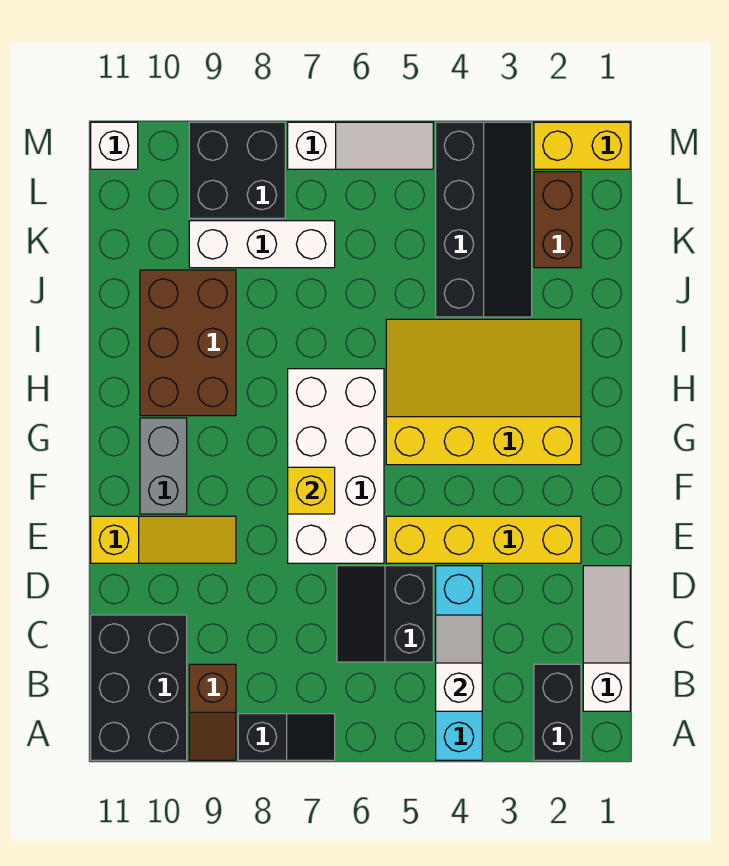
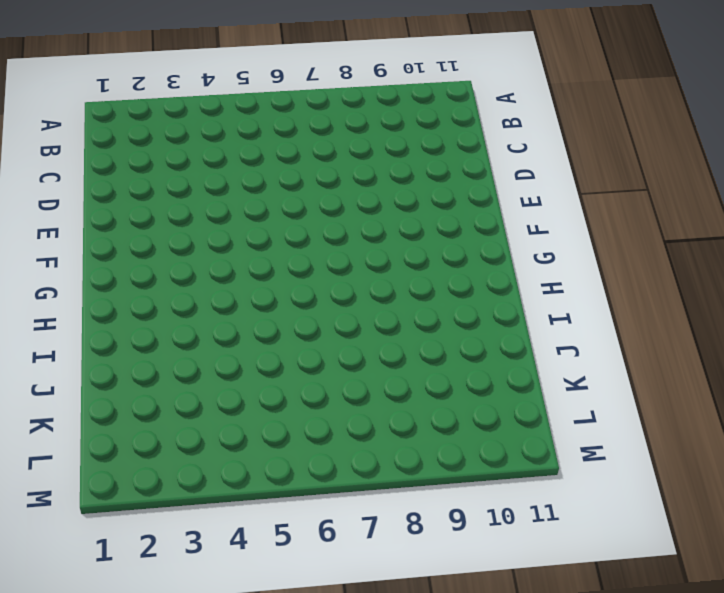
none -> black 1x2 brick [534,664,581,760]
none -> cyan 1x4 brick [436,566,482,760]
none -> black 1x2 slope [238,714,335,760]

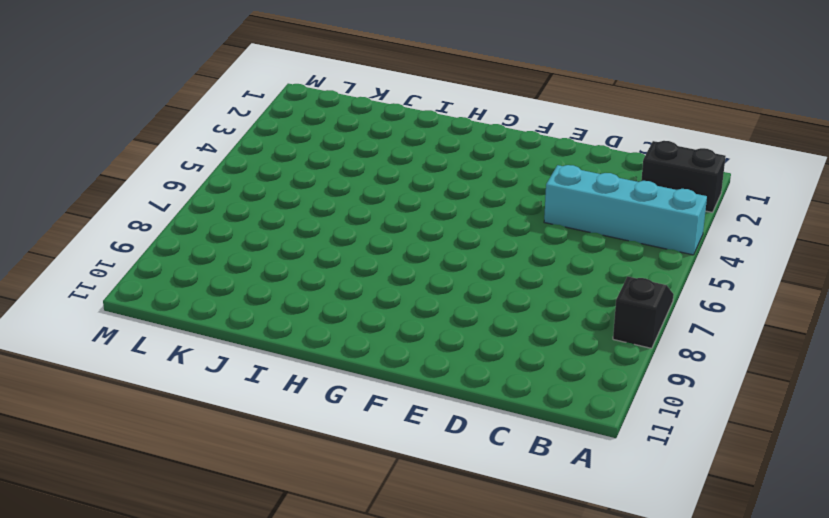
none -> brown 1x2 slope [189,664,236,760]
none -> black 2x3 brick [91,615,187,760]
none -> white 1x3 slope [583,566,630,711]

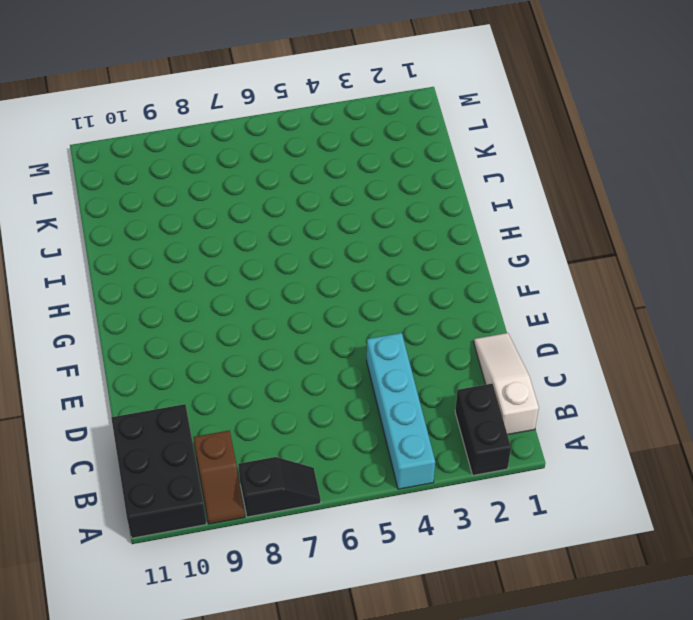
none -> black 2x2 slope [337,566,433,662]
none -> yellow 1x4 brick [386,516,581,563]
none -> white 2x4 brick [288,369,384,563]

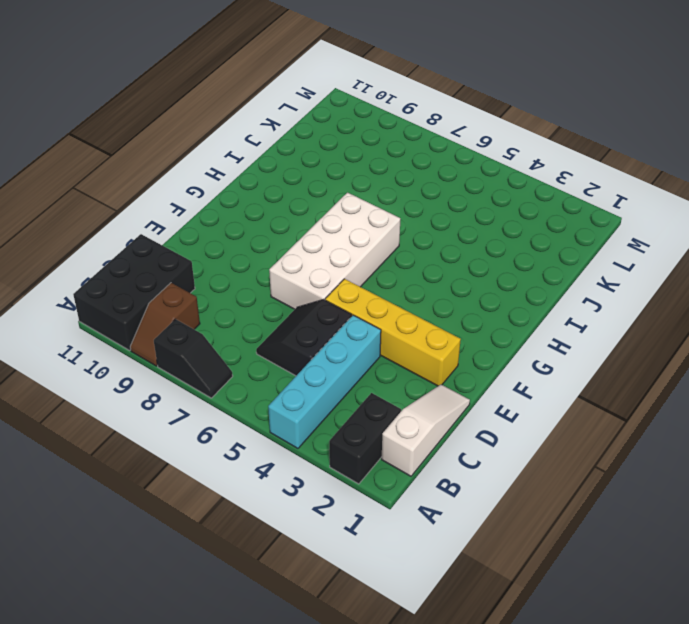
none -> yellow 1x3 slope [91,516,236,563]
none -> grey 1x2 brick [140,418,187,514]
none -> yellow 3x4 slope [386,319,581,465]

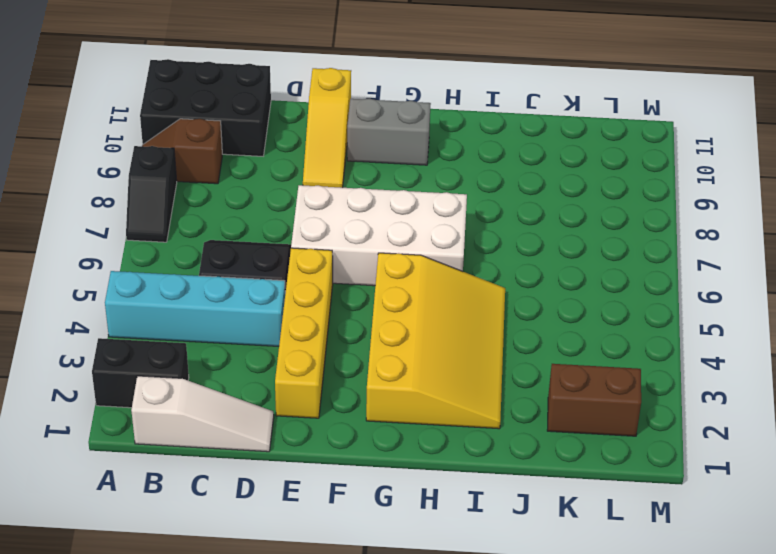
none -> brown 2x3 brick [140,270,236,416]
none -> black 2x4 slope [436,122,532,317]
none -> white 1x3 brick [189,221,335,268]

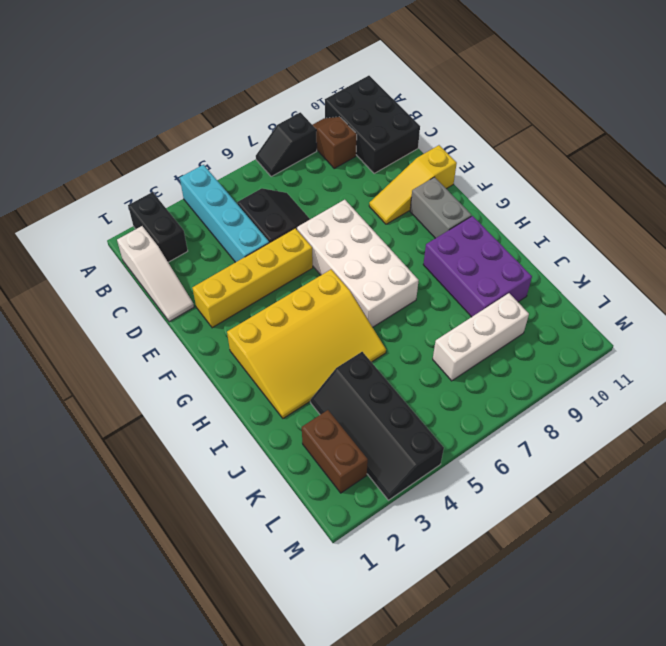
purple 2x3 brick [423,216,532,317] -> brown 2x3 brick [140,270,236,416]
none -> black 2x2 brick [189,122,285,218]
none -> yellow 1x2 brick [534,122,630,169]
none -> white 1x3 slope [288,122,433,169]

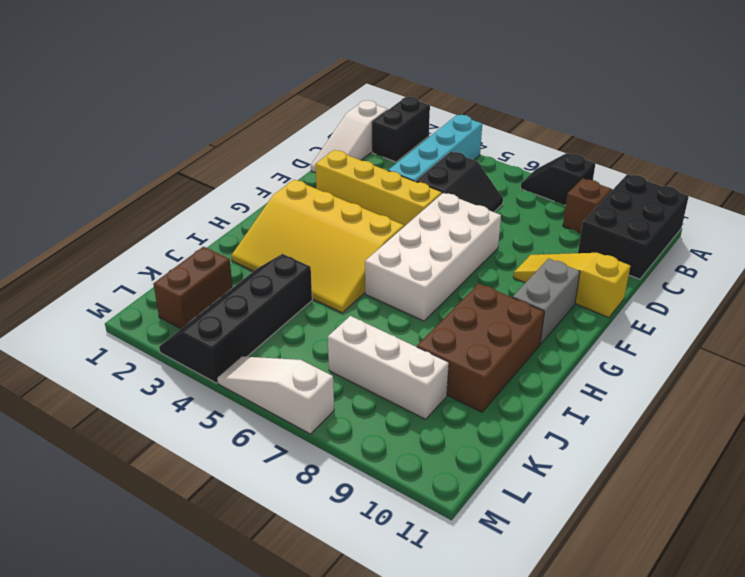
none -> black 2x2 brick [189,122,285,218]
none -> yellow 1x2 brick [534,122,630,169]
none -> white 1x1 brick [91,122,138,169]

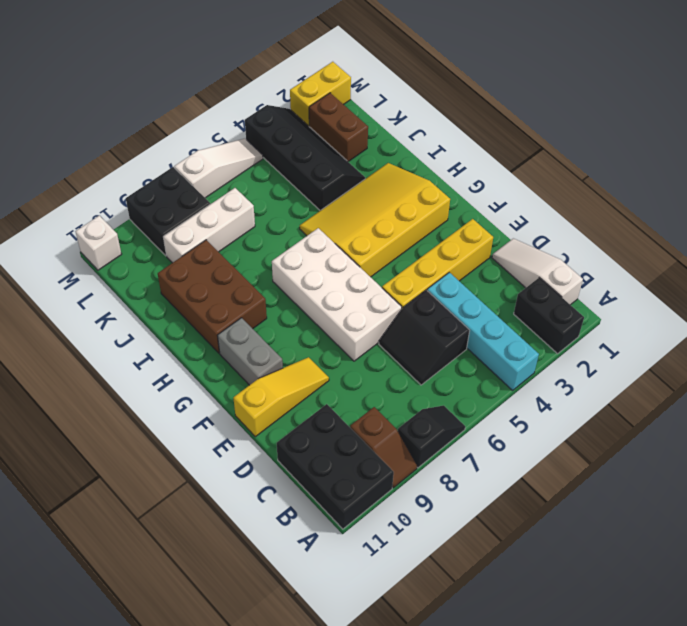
none -> white 1x2 slope [436,615,482,711]
none -> yellow 1x1 brick [288,467,335,514]

